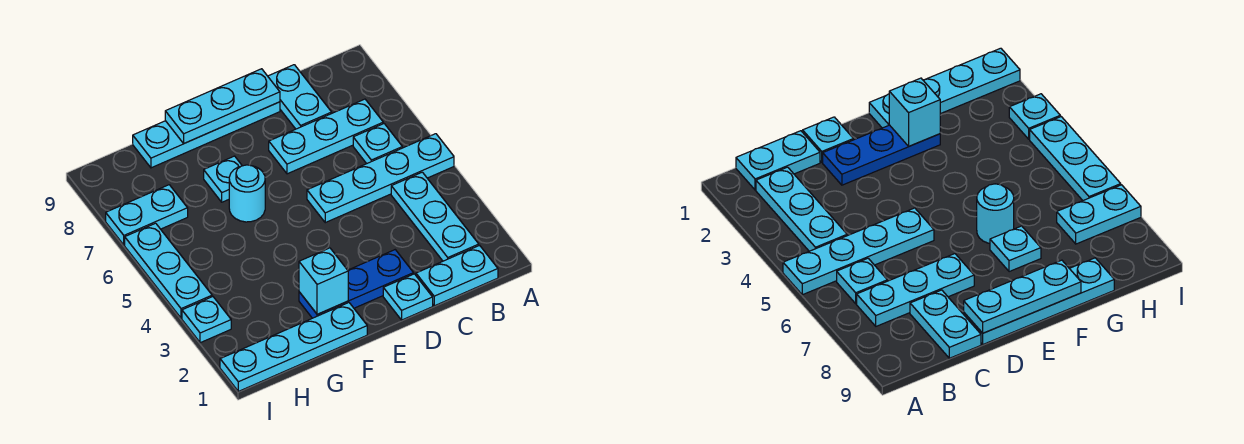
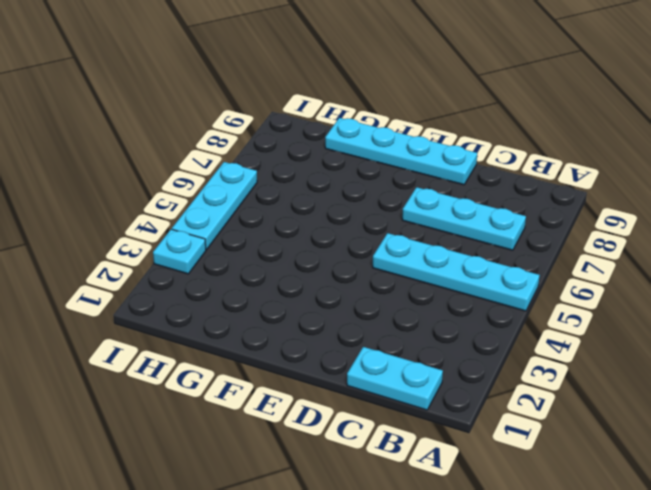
none -> cyan 1x3 plate [391,172,479,261]
none -> cyan 1x1 plate [353,124,402,164]
none -> cyan 1x2 plate [268,65,332,129]

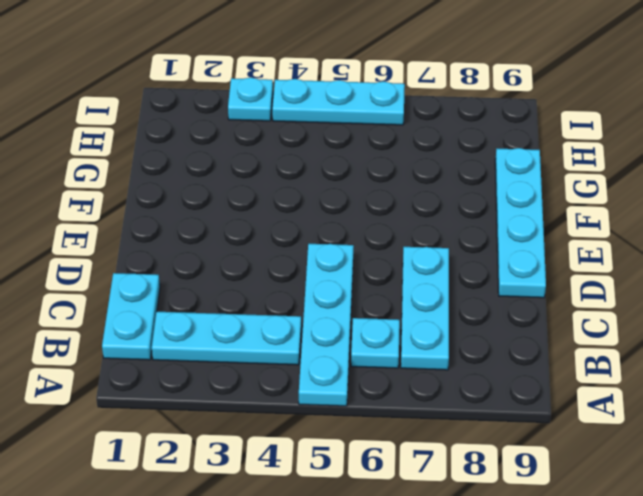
none -> cyan 1x2 plate [268,65,332,129]
none -> cyan 1x1 plate [383,274,433,320]
none -> blue 1x3 plate [299,250,414,318]

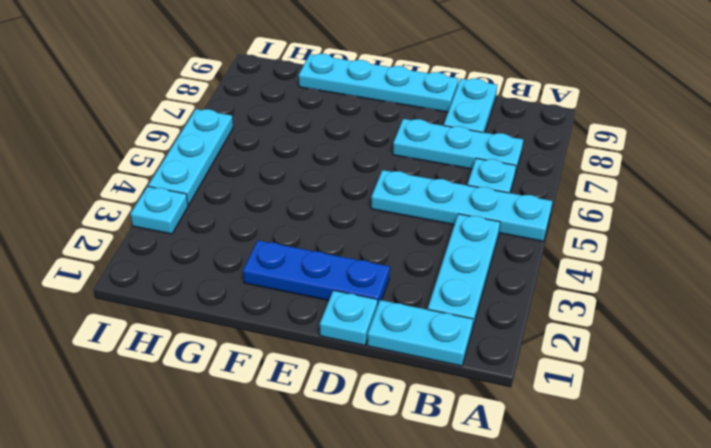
none -> cyan 1x4 plate [220,303,367,391]
none -> cyan 1x1 round brick [229,165,265,222]
none -> cyan 1x1 plate [204,156,242,202]

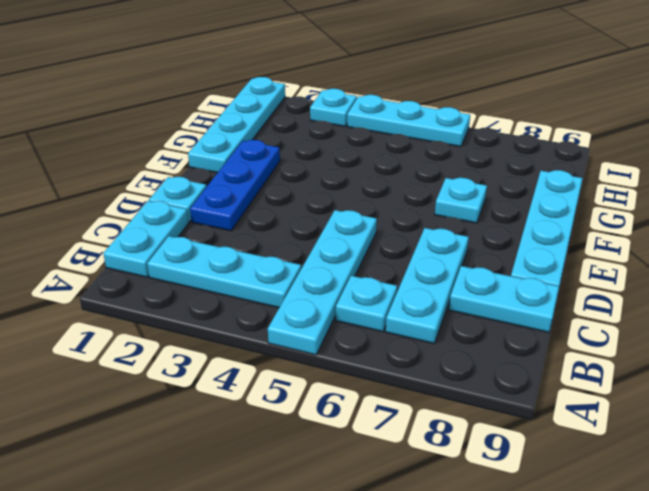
none -> cyan 1x1 round brick [229,165,265,222]
none -> cyan 1x2 plate [106,185,188,245]
none -> cyan 1x3 plate [165,69,280,143]

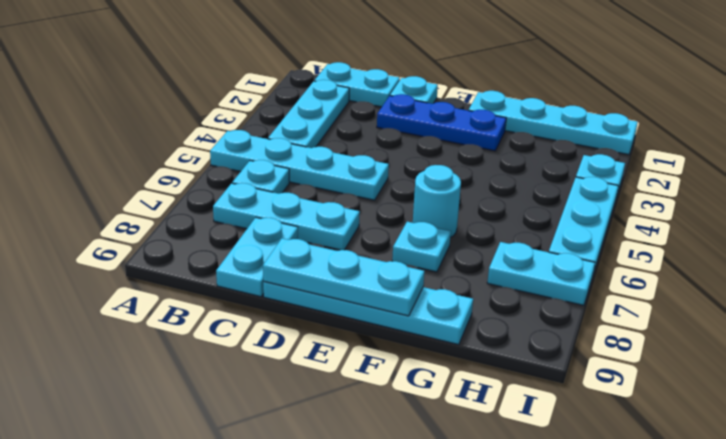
none -> cyan 1x1 brick [299,248,348,314]

